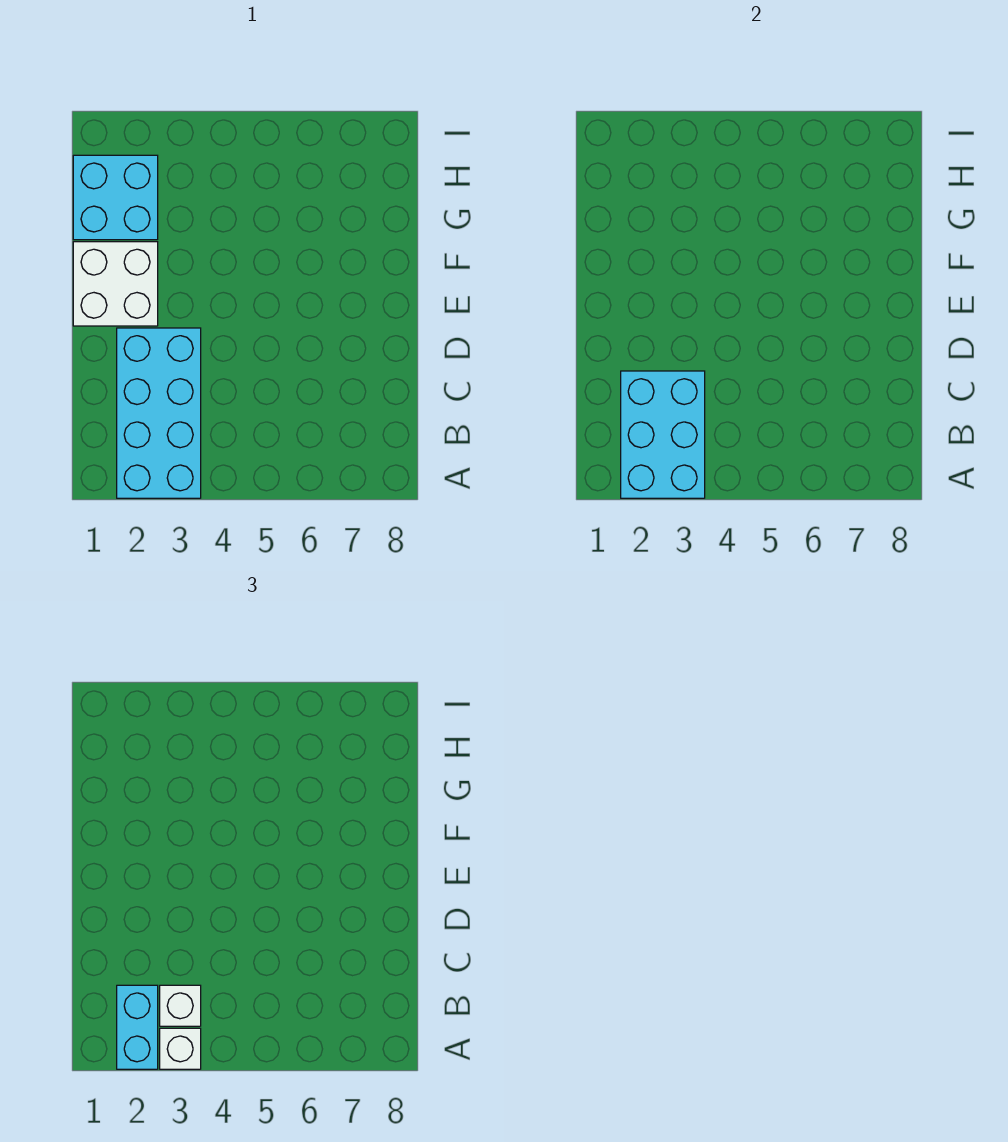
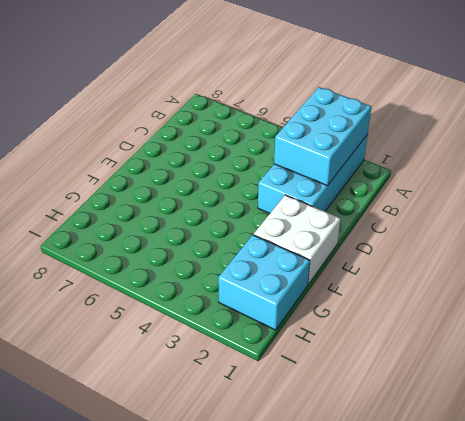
none -> cyan 1x2 brick [117,985,158,1069]
none -> white 1x1 brick [160,1028,201,1069]

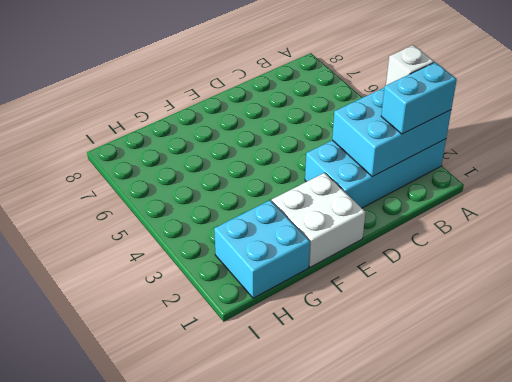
none -> white 1x1 brick [160,985,201,1026]

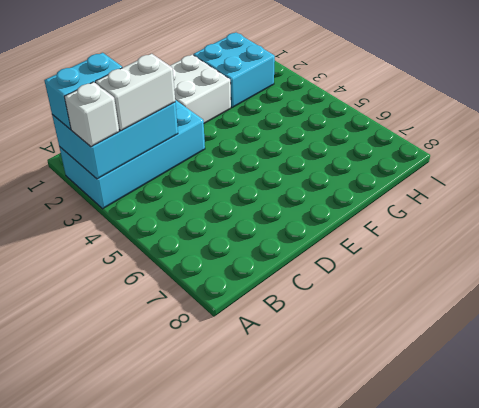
white 1x2 brick [95,54,175,131] -> white 1x1 brick [160,985,201,1026]

